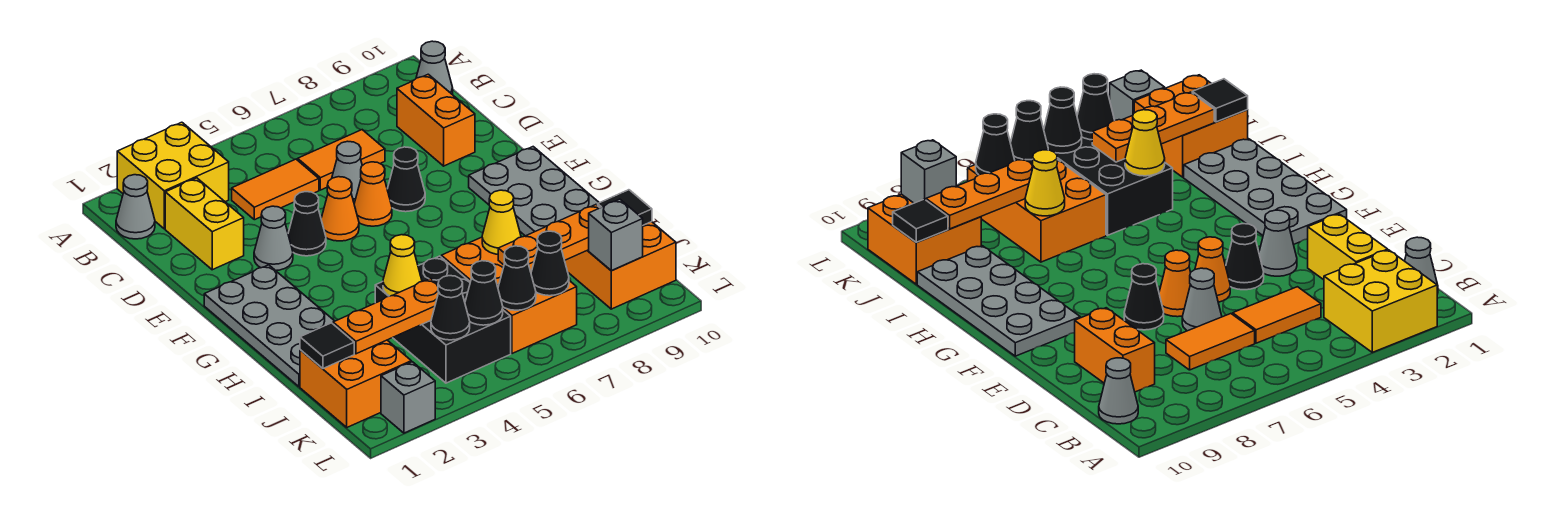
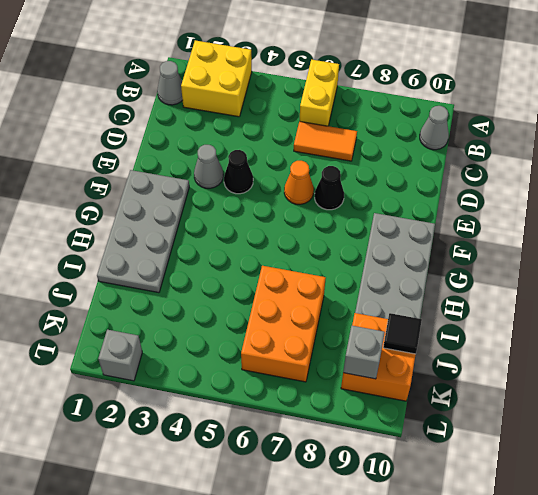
yellow 1x2 brick [300,60,339,126] -> yellow 1x2 brick moved to [165,178,244,270]
none -> orange 1x2 tile [232,159,319,220]
none -> orange 1x2 brick [397,74,475,166]
none -> grey 1x1 cone [332,141,362,203]
none -> orange 1x1 cone [321,177,359,241]

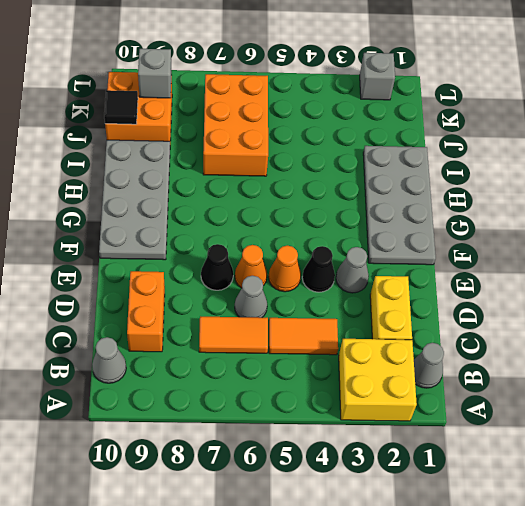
none -> black 2x3 brick [375,256,511,383]
none -> orange 2x2 brick [300,340,411,427]
none -> yellow 1x1 cone [383,235,422,296]
none -> yellow 1x1 cone [482,190,521,254]

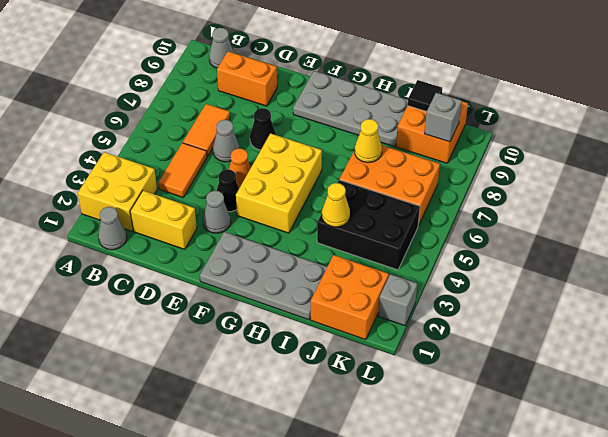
yellow 2x3 brick [236,133,322,233] -> none
none -> orange 1x1 cone [354,162,392,226]
none -> black 1x1 tile [300,323,354,368]
none -> orange 1x3 plate [333,278,439,354]
none -> orange 1x3 plate [498,205,600,272]

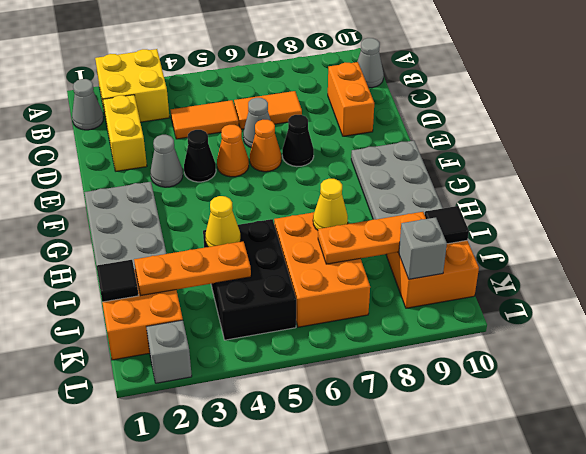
none -> black 1x1 cone [431,276,470,340]
none -> black 1x1 cone [465,261,503,325]
none -> black 1x1 cone [498,246,536,310]
none -> black 1x1 cone [531,231,569,296]

